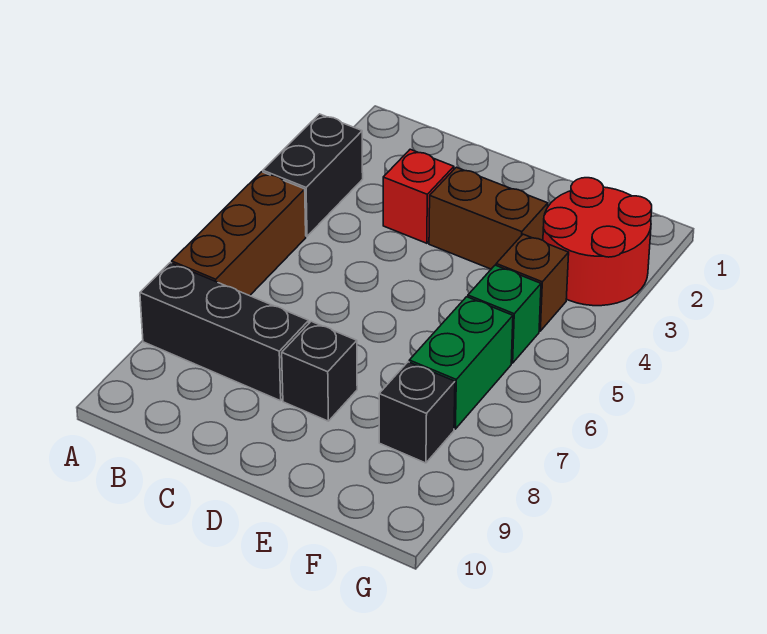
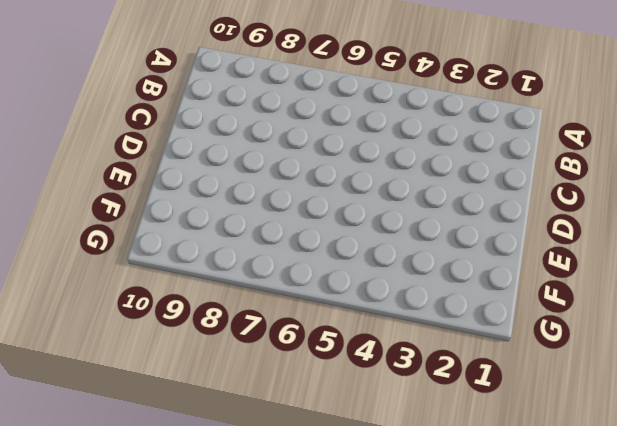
none -> black 1x2 brick [263,114,363,236]
none -> brown 1x3 brick [172,172,306,296]

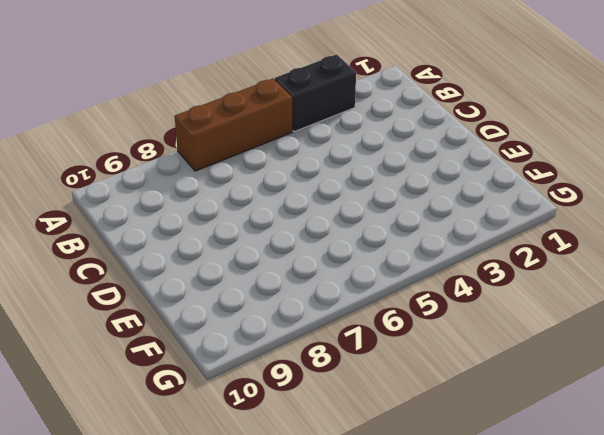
none -> black 1x3 brick [140,263,309,401]
none -> red 1x1 brick [383,149,454,243]

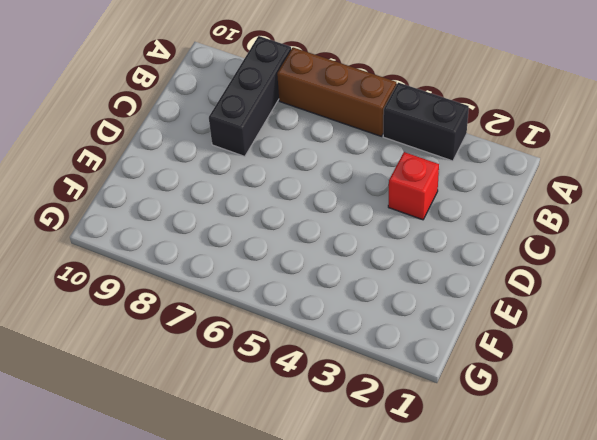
none -> brown 1x2 brick [429,167,548,269]
none -> black 1x1 brick [282,321,357,421]

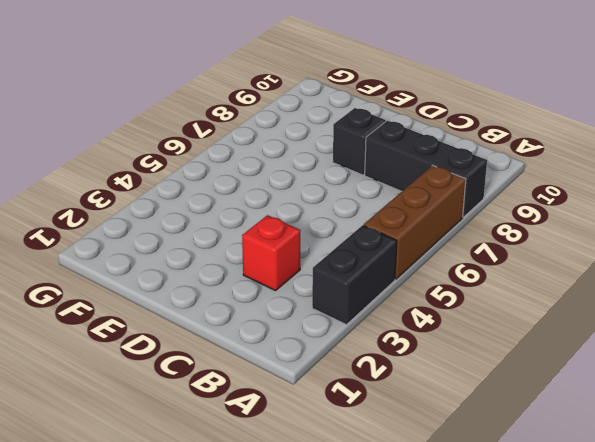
none -> brown 1x2 brick [429,167,548,269]
none -> red 2x2 round brick [543,178,652,306]

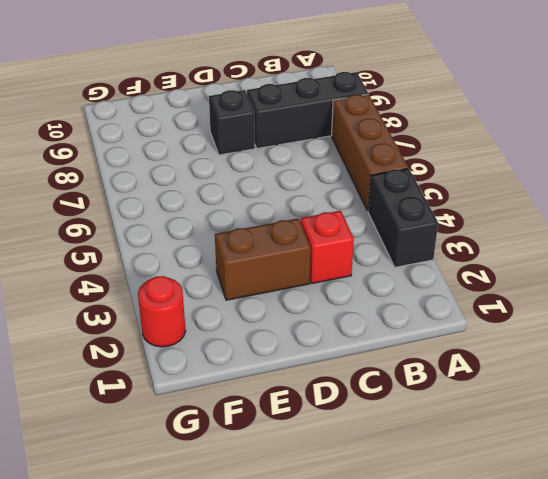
red 1x1 round brick [138,276,186,347] -> red 2x2 round brick [543,178,652,306]
none -> brown 1x1 brick [496,234,569,331]
none -> green 1x1 brick [468,265,541,363]

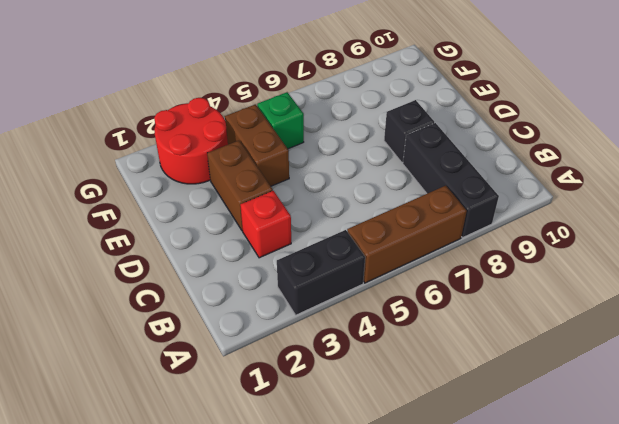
brown 1x2 brick [225,104,289,186] -> brown 1x1 brick [496,234,569,331]
none -> green 1x2 brick [409,297,513,429]
none -> black 1x1 brick [379,362,455,463]

